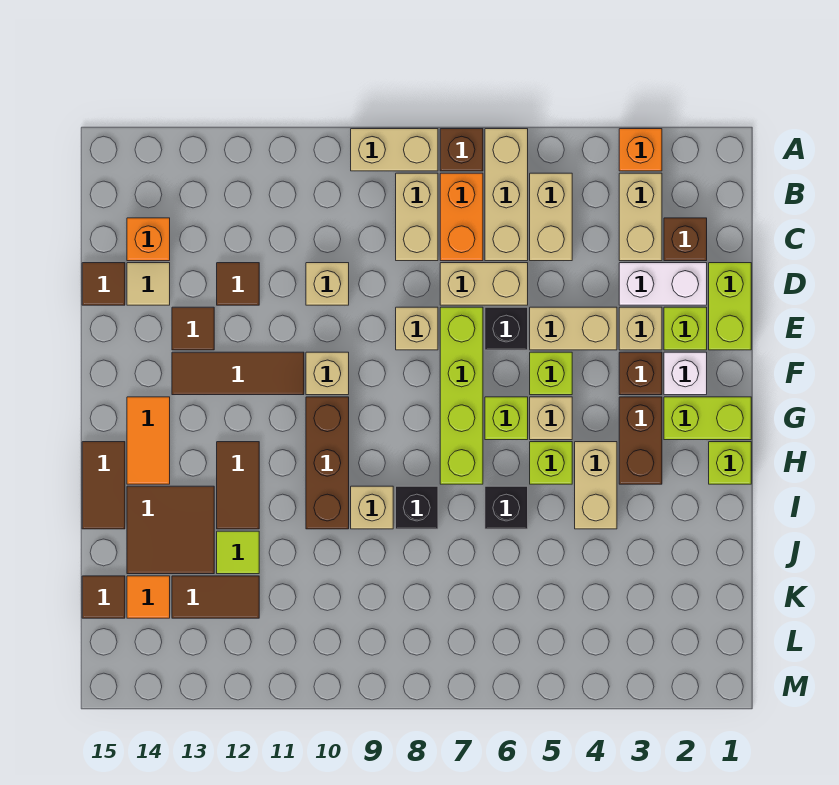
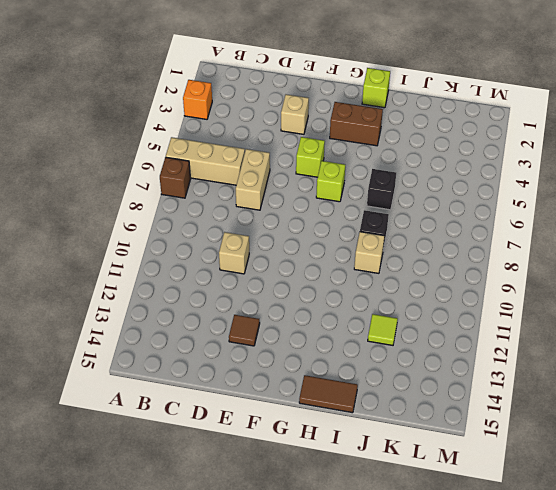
none -> tan 1x2 brick [351,129,438,171]
none -> tan 1x2 brick [619,173,662,261]
none -> tan 1x2 brick [530,173,572,261]
none -> orange 1x2 brick [440,173,483,261]

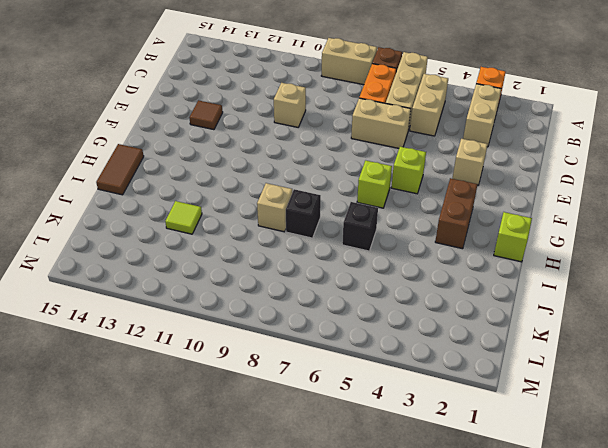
none -> tan 1x2 brick [396,173,438,261]
none -> brown 1x1 brick [664,218,707,261]
none -> orange 1x1 brick [127,218,170,261]
none -> lime 1x2 brick [709,263,751,350]

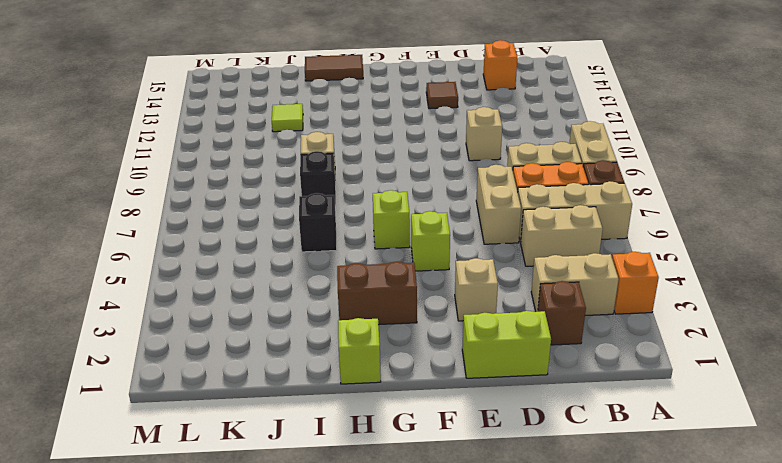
none -> white 1x2 brick [619,263,707,305]
none -> brown 1x1 tile [217,263,259,305]
none -> tan 1x1 tile [127,263,170,305]
none -> brown 1x1 tile [82,263,125,305]

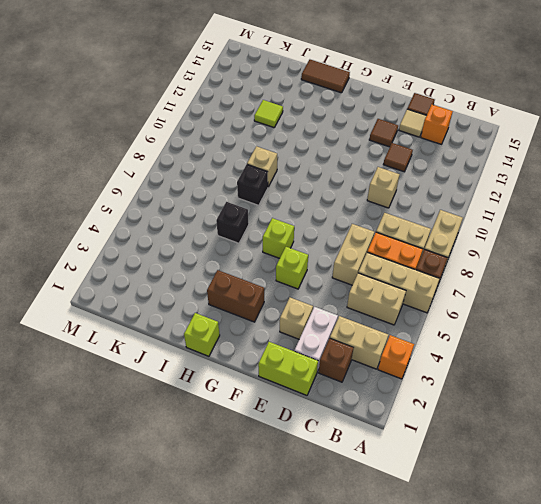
none -> lime 1x1 brick [664,307,707,350]
none -> tan 1x2 brick [530,307,617,350]
none -> black 1x1 brick [485,307,528,350]
none -> lime 1x4 brick [440,307,483,484]

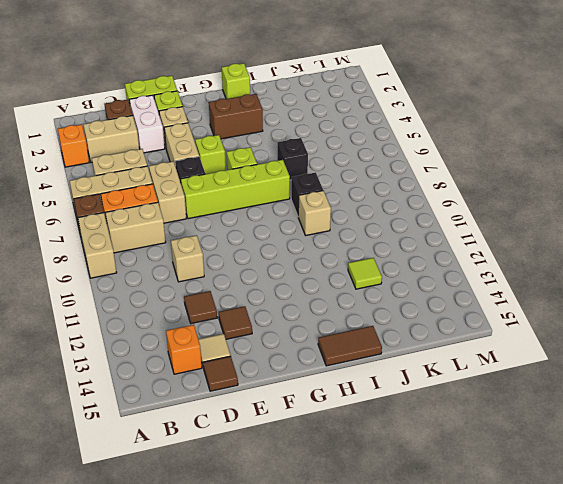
none -> tan 1x1 brick [396,307,438,350]
none -> white 1x1 brick [664,352,707,395]
none -> brown 1x1 brick [619,352,662,395]
none -> tan 1x1 brick [306,352,349,395]

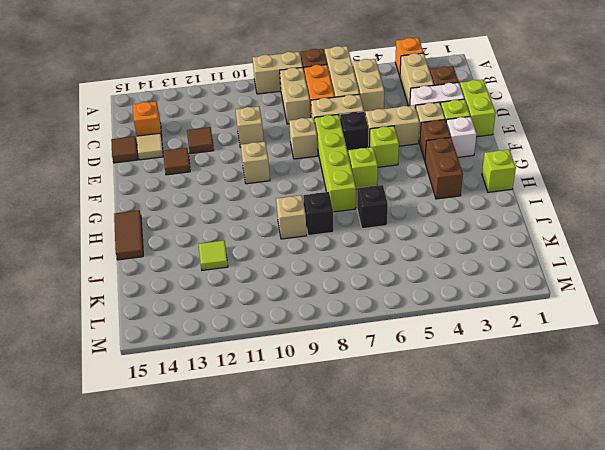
none -> brown 1x3 tile [172,352,304,395]
none -> lime 1x2 brick [664,397,751,440]
none -> tan 1x1 brick [530,397,572,440]
none -> brown 1x3 brick [306,397,349,529]

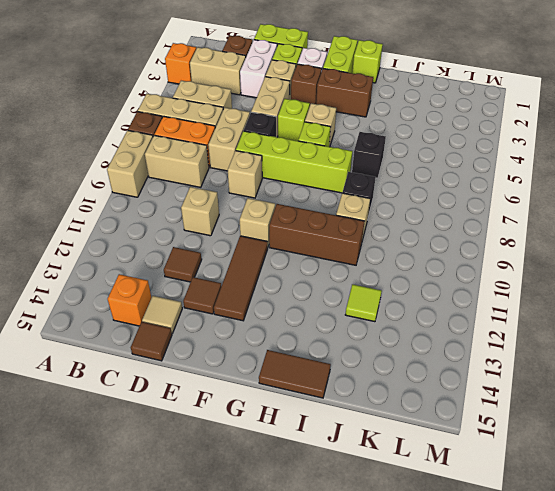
none -> orange 1x2 tile [127,397,170,484]
none -> tan 1x2 brick [575,442,617,529]
none -> lime 1x1 brick [530,442,572,484]
none -> brown 1x2 tile [217,442,259,529]

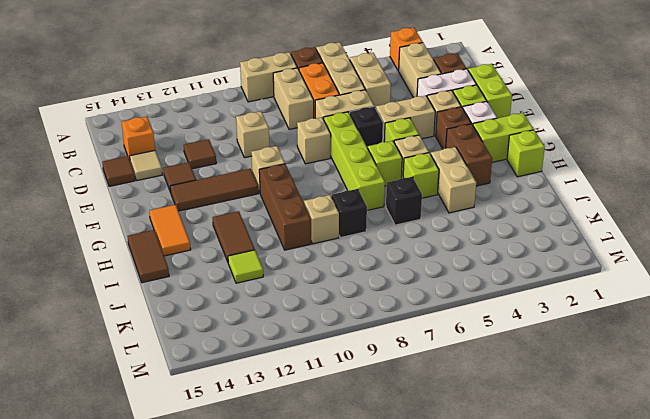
none -> brown 2x2 tile [127,486,214,574]
none -> brown 1x2 tile [172,576,259,618]
none -> orange 1x1 tile [127,576,170,618]
none -> brown 1x1 tile [82,576,125,618]

